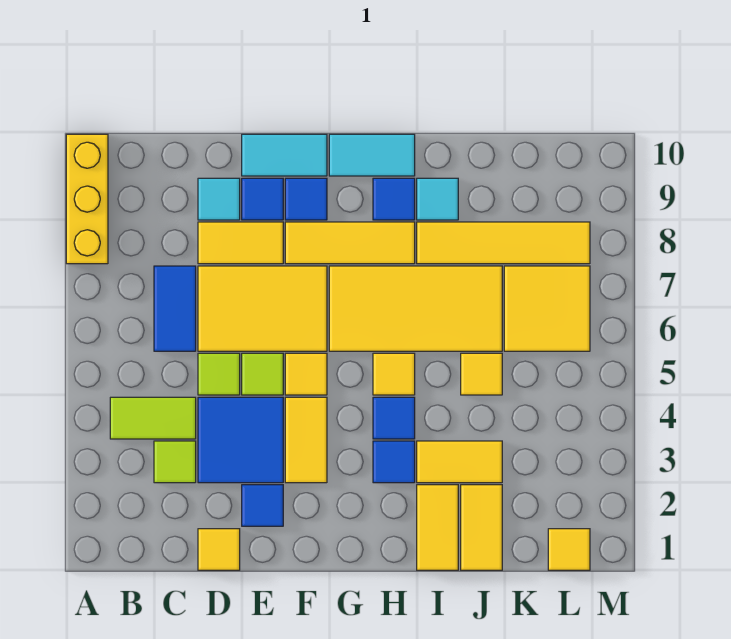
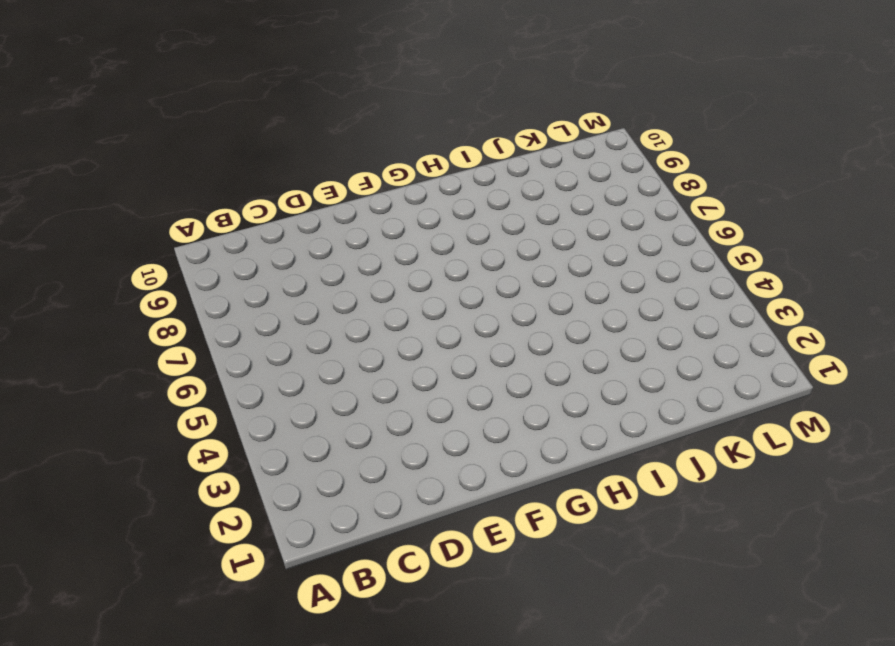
none -> yellow 1x3 brick [66,134,108,264]
none -> lime 1x2 tile [110,397,196,439]
none -> lime 1x1 tile [154,441,196,483]
none -> blue 1x2 tile [154,266,196,351]

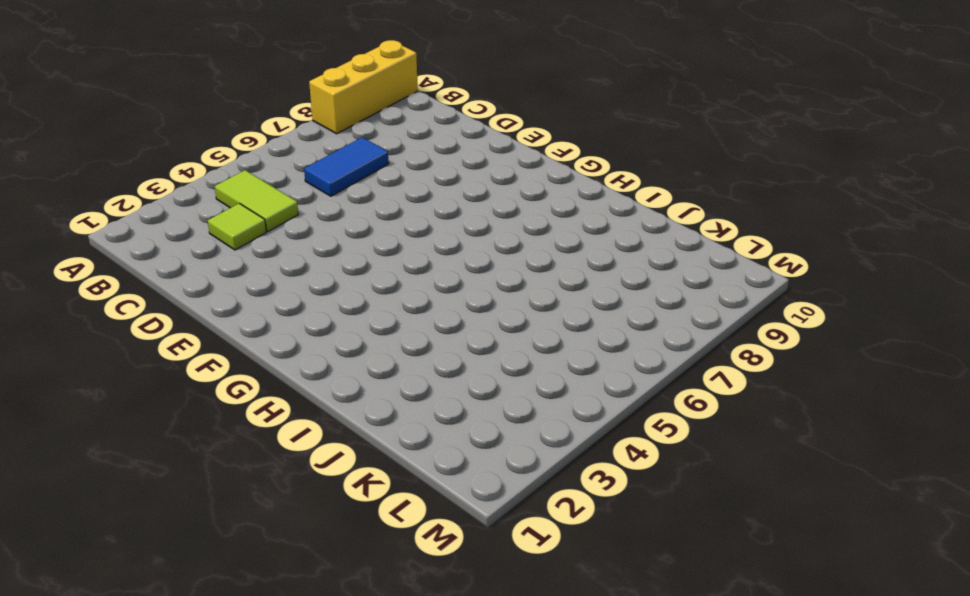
none -> yellow 1x1 tile [198,529,240,570]
none -> blue 2x2 tile [198,397,283,483]
none -> lime 1x1 tile [198,353,240,395]
none -> yellow 2x3 tile [198,266,327,351]

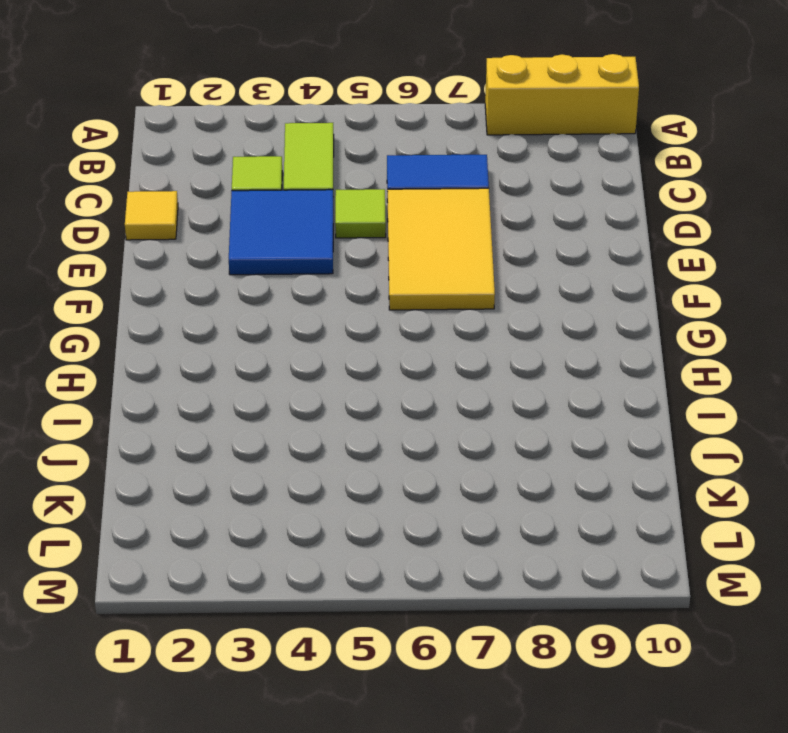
none -> yellow 1x2 tile [198,222,283,264]
none -> cyan 1x1 tile [198,178,240,220]
none -> blue 1x1 tile [242,485,283,526]
none -> lime 1x1 tile [242,353,283,395]

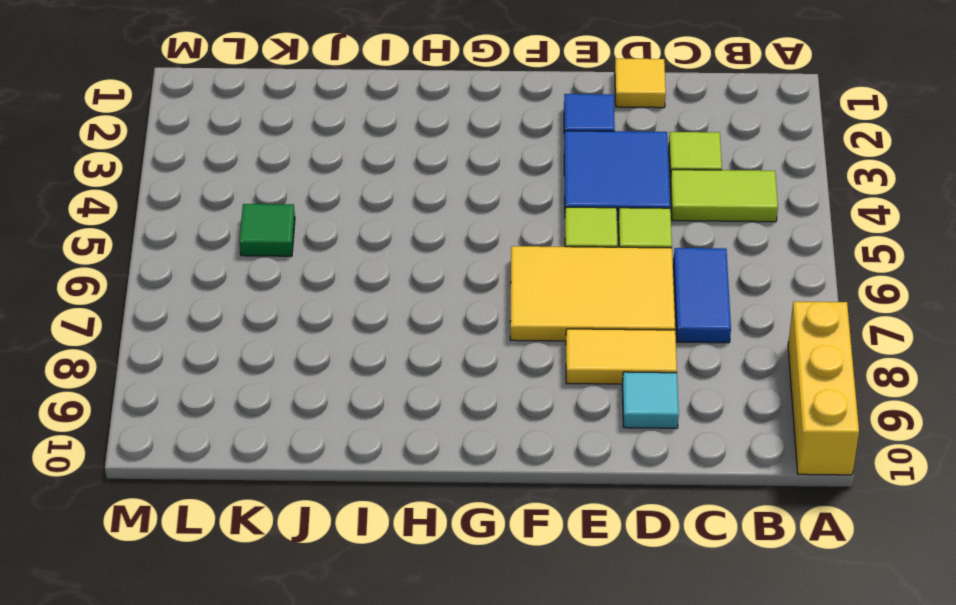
green 1x1 tile [239,204,295,256] -> none
none -> blue 1x1 tile [242,178,283,220]
none -> cyan 1x2 tile [242,134,327,176]
none -> yellow 1x2 tile [285,397,327,483]
none -> yellow 1x1 tile [285,353,327,395]

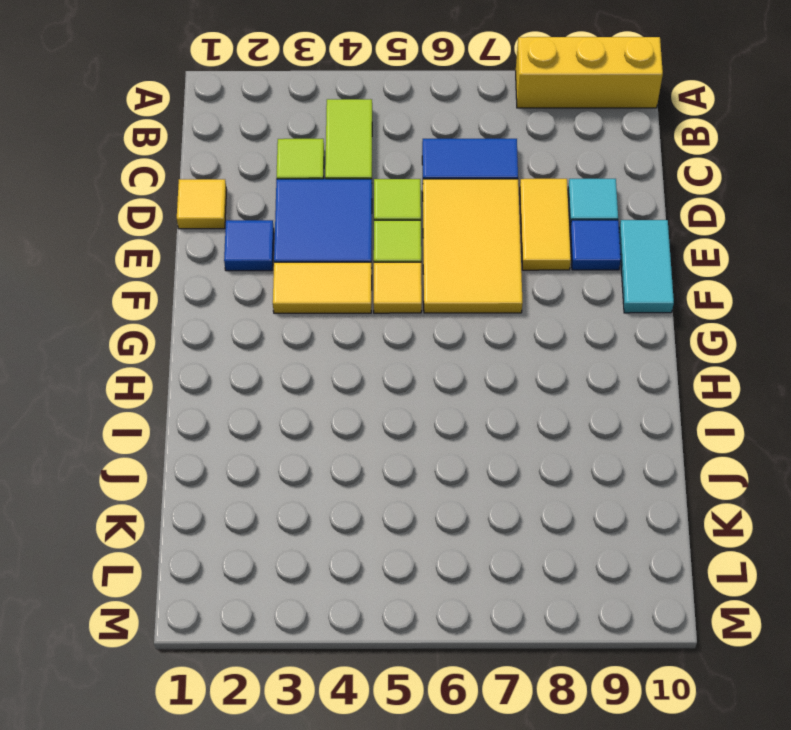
none -> yellow 1x3 tile [285,222,415,264]
none -> blue 1x1 tile [285,178,327,220]
none -> yellow 2x4 tile [329,266,502,351]
none -> cyan 1x2 tile [329,134,415,176]

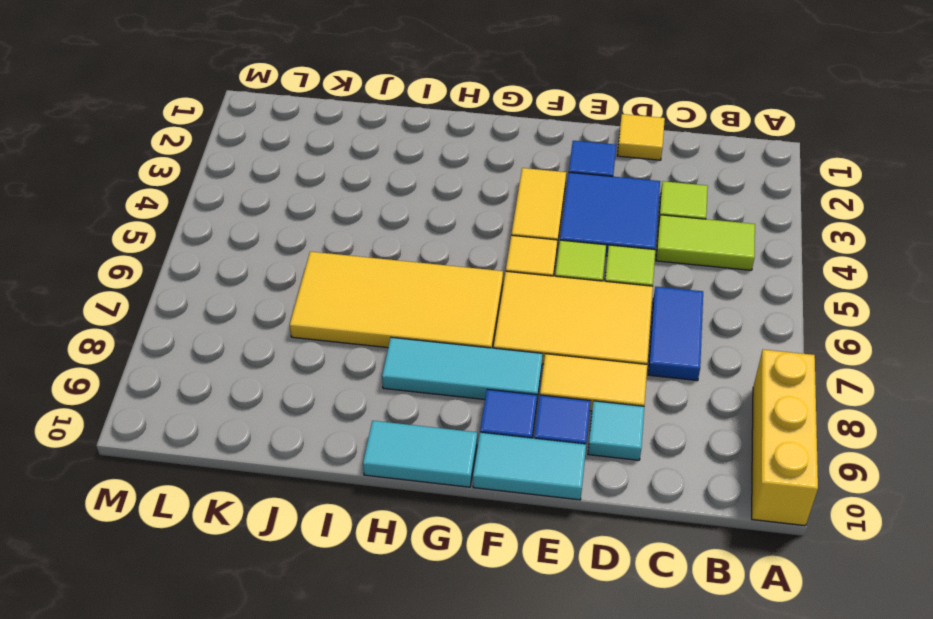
cyan 1x3 tile [382,337,543,400] -> yellow 1x3 tile [285,222,415,264]
none -> blue 1x1 tile [373,441,415,483]
none -> blue 1x1 tile [373,397,415,439]
none -> yellow 1x1 tile [373,353,415,395]
none -> blue 1x1 tile [373,178,415,220]

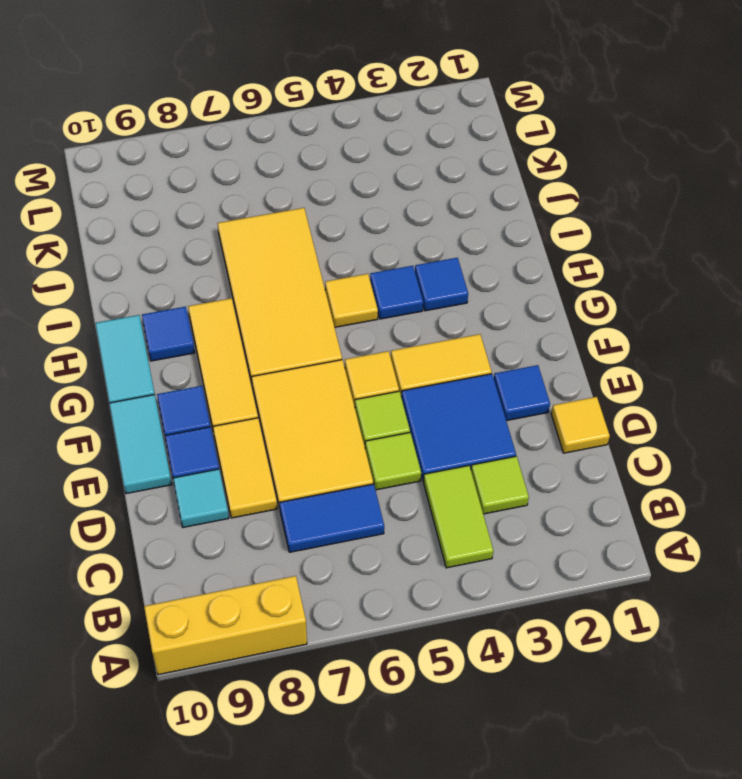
none -> yellow 1x2 tile [417,485,458,570]
none -> yellow 1x2 tile [417,441,502,483]
none -> yellow 1x4 tile [417,222,590,264]
none -> cyan 1x1 tile [417,178,458,220]

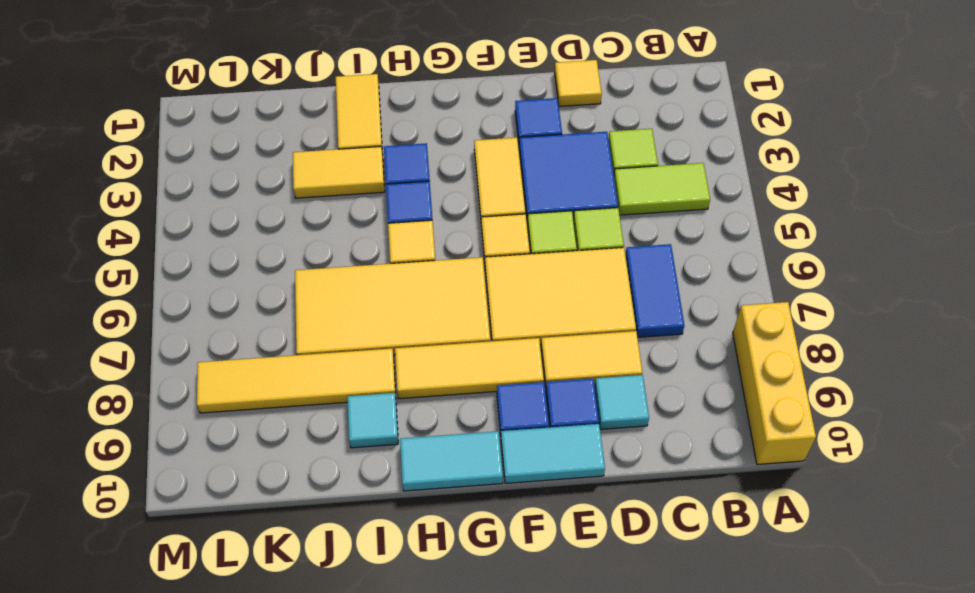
none -> blue 1x1 tile [373,178,415,220]
none -> yellow 1x2 tile [461,485,502,570]
none -> yellow 1x1 tile [461,353,502,395]
none -> yellow 2x2 tile [504,266,590,351]

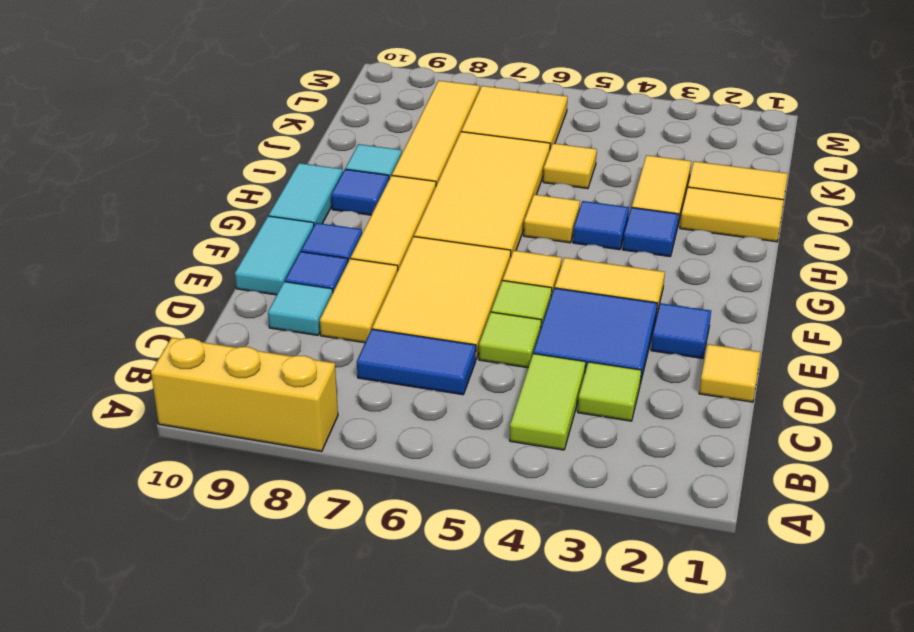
none -> yellow 1x1 tile [548,529,590,570]

